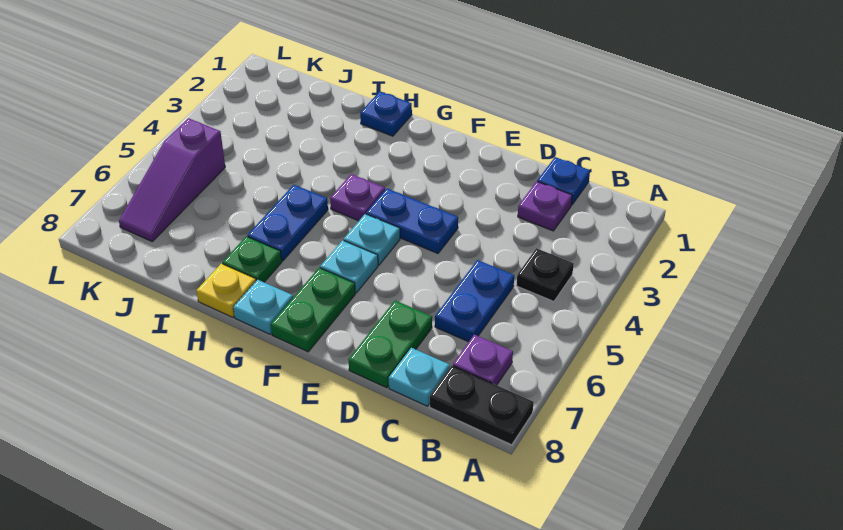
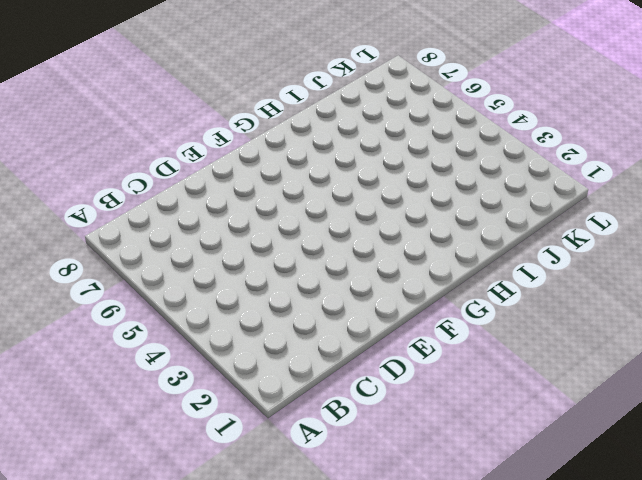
none -> black 1x2 plate [430,366,534,445]
none -> black 1x1 plate [516,248,574,301]
none -> purple 1x1 plate [453,335,513,385]

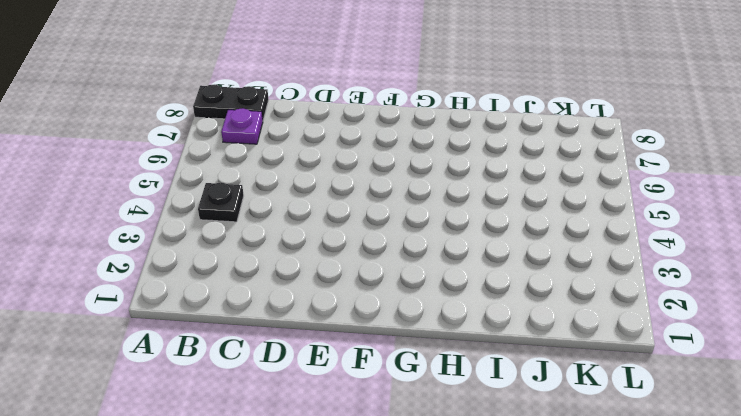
none -> blue 1x1 plate [537,157,590,205]
none -> purple 1x1 plate [518,181,572,231]
none -> blue 1x2 plate [435,260,514,342]

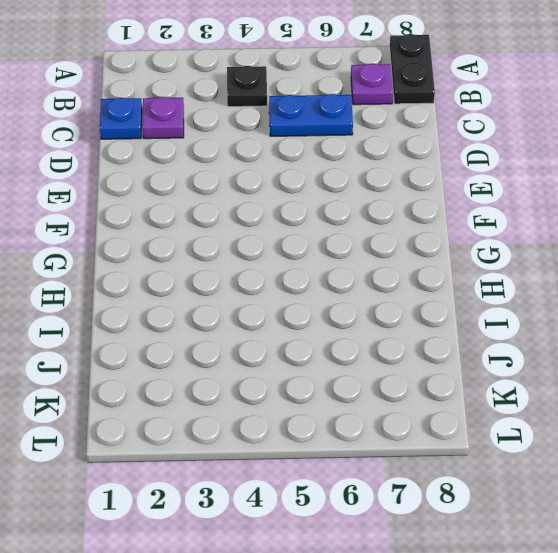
none -> cyan 1x1 plate [389,348,450,406]
none -> green 1x2 plate [348,301,432,388]
none -> blue 1x2 plate [366,189,458,253]

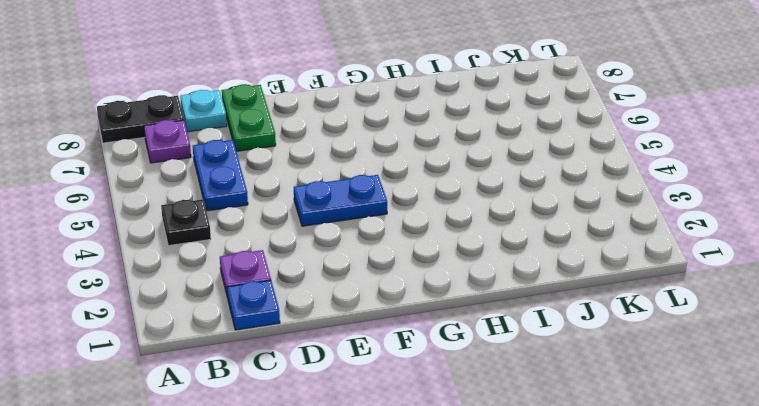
none -> cyan 1x1 plate [344,214,400,265]
none -> cyan 1x1 plate [320,240,378,293]
none -> green 1x2 plate [271,268,355,352]

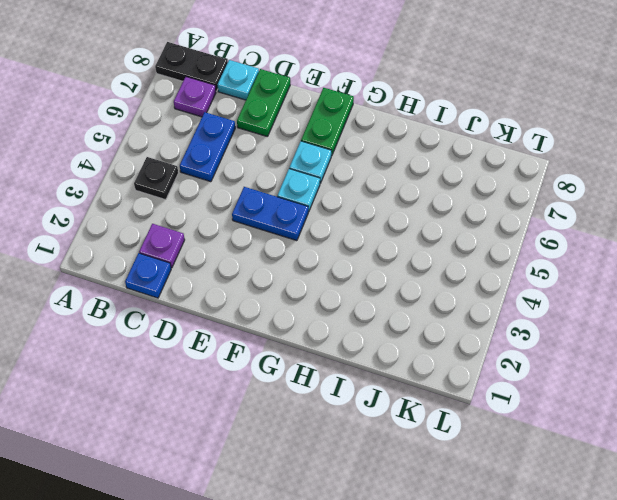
none -> purple 1x1 plate [330,174,385,221]
none -> cyan 1x1 plate [233,280,293,334]
none -> blue 1x1 plate [360,91,412,136]

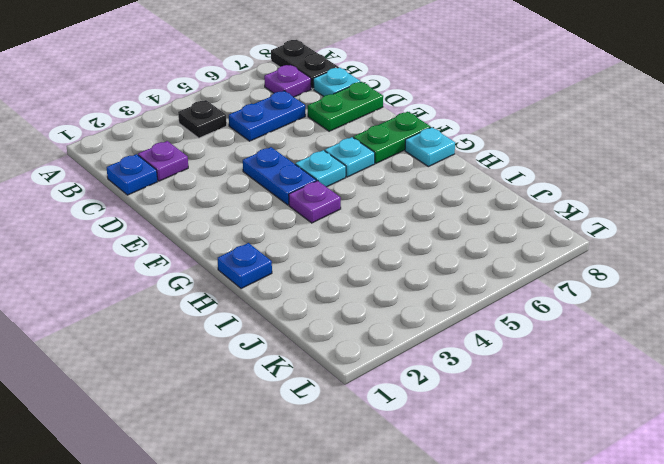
none -> blue 1x2 plate [247,185,328,261]
none -> green 1x1 plate [222,236,282,282]
none -> yellow 1x1 plate [196,264,256,317]

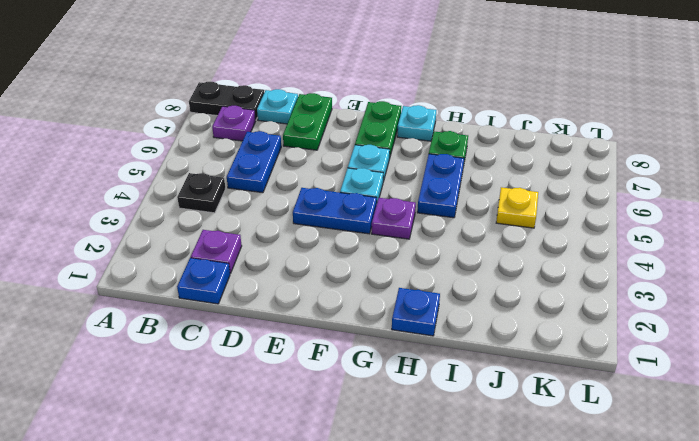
yellow 1x1 plate [496,187,538,228] -> yellow 1x1 plate moved to [196,264,256,317]
none -> purple 1x3 slope [119,118,225,241]

